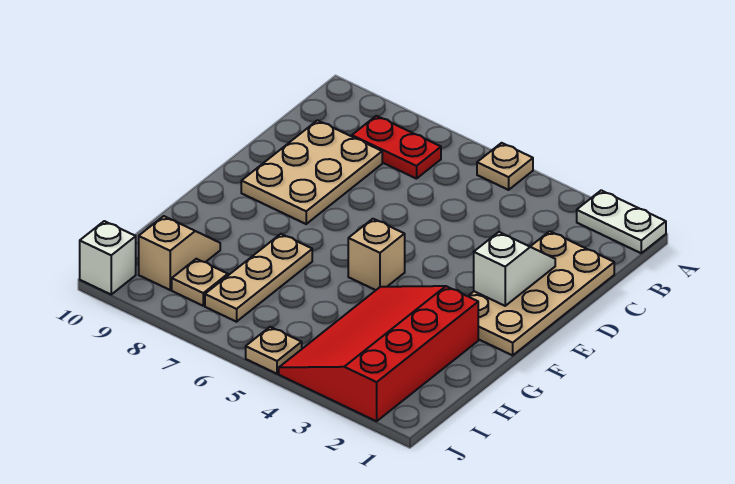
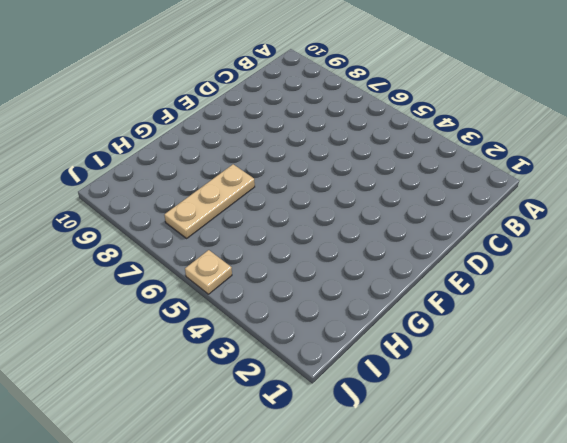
none -> white 1x2 plate [577,190,666,253]
none -> tan 1x1 plate [477,143,533,190]
none -> red 1x2 plate [352,116,441,179]

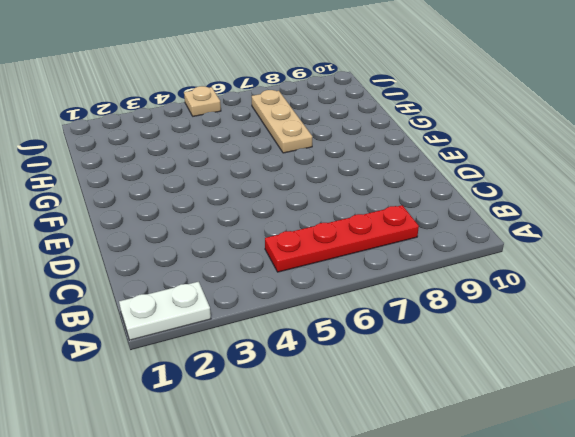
red 1x4 plate [265,205,419,272] -> red 1x2 plate [352,116,441,179]
none -> tan 1x1 plate [477,143,533,190]
none -> tan 2x4 plate [468,231,614,355]
none -> tan 2x3 plate [241,120,382,224]

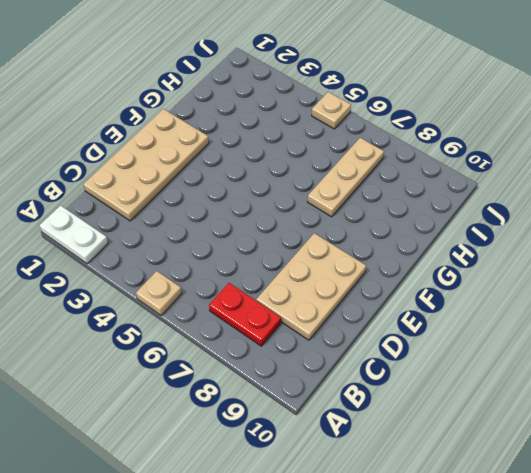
none -> tan 1x1 brick [348,219,405,290]
none -> red 3x4 slope [279,286,478,421]
none -> tan 1x2 slope [139,216,220,290]

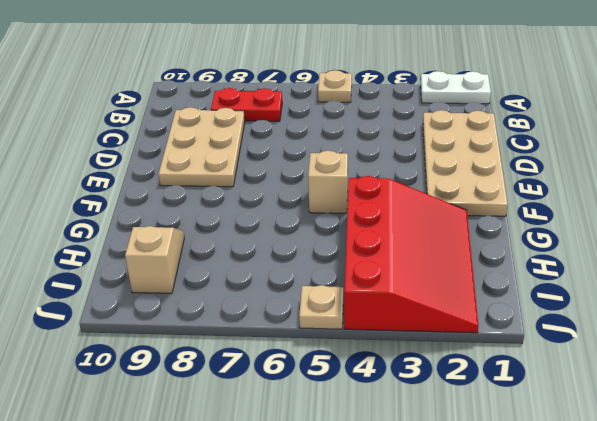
red 3x4 slope [344,176,478,333] -> red 3x4 slope turned to [279,286,478,421]
none -> tan 1x3 plate [205,234,312,322]
none -> tan 1x1 plate [172,259,228,306]
none -> white 1x1 brick [80,221,136,294]

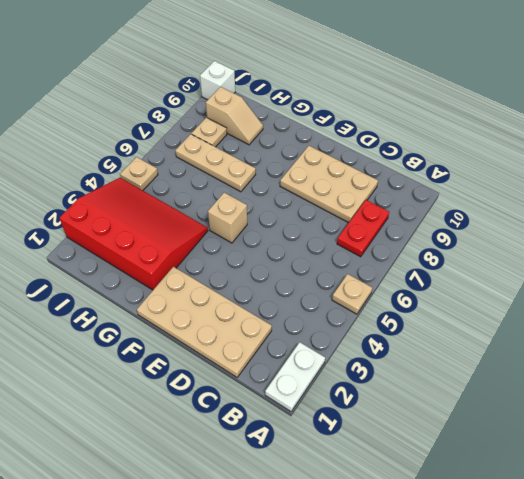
none -> white 1x2 slope [474,232,555,306]

